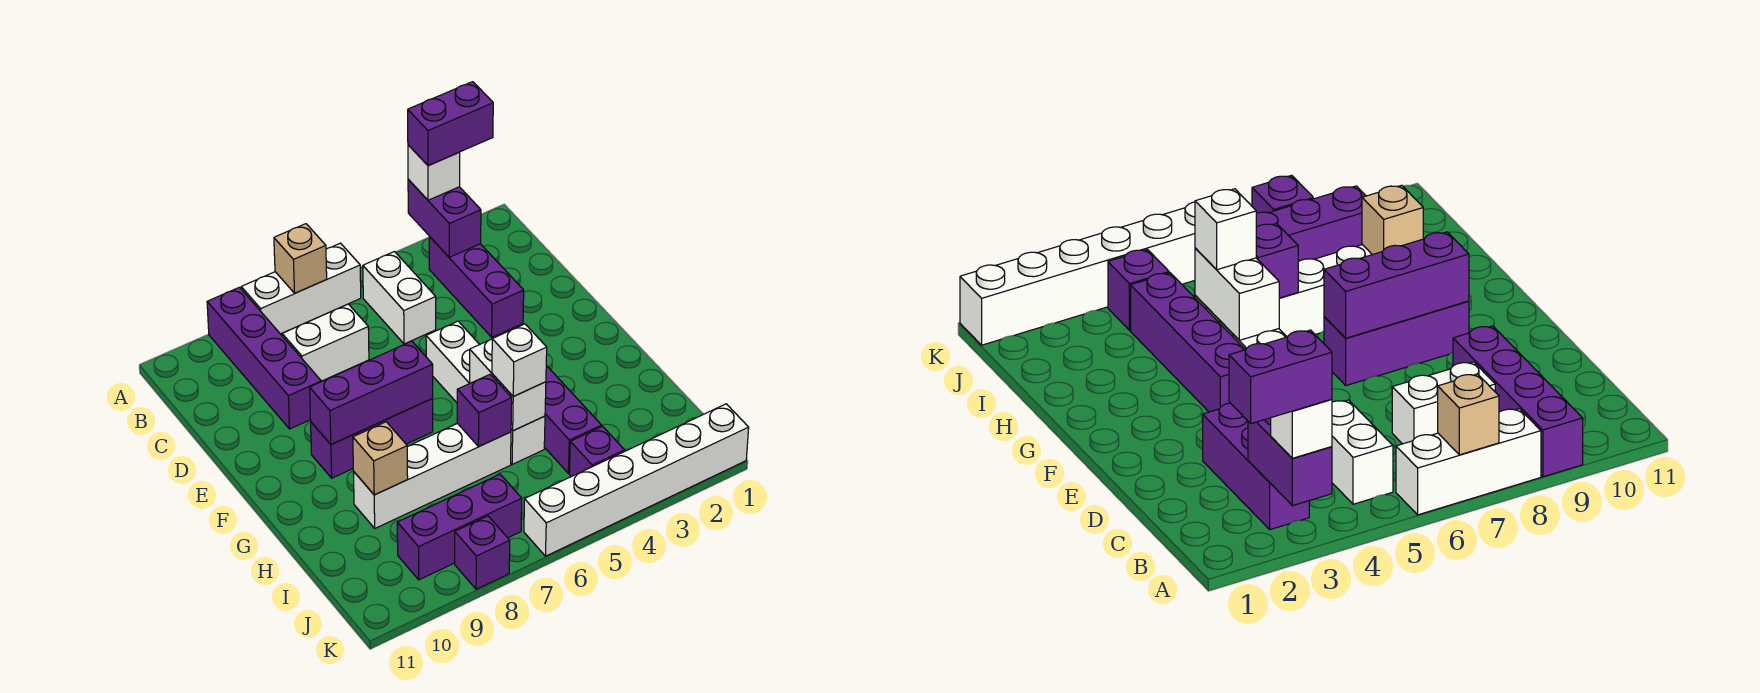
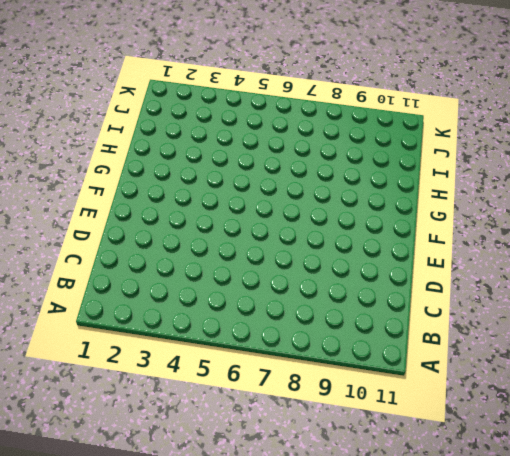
none -> white 1x3 brick [241,243,361,334]
none -> purple 1x4 brick [207,287,321,429]
none -> purple 1x3 brick [429,236,524,337]

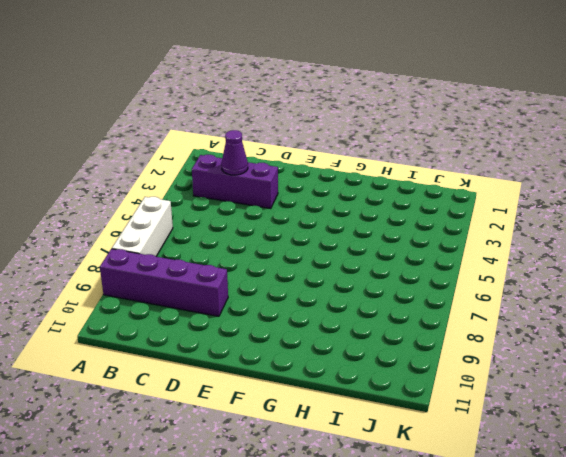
purple 1x1 cone [221,130,248,175] -> none
none -> white 1x2 brick [363,252,436,344]
none -> white 1x2 brick [282,304,369,381]
none -> white 1x4 brick [426,321,545,464]

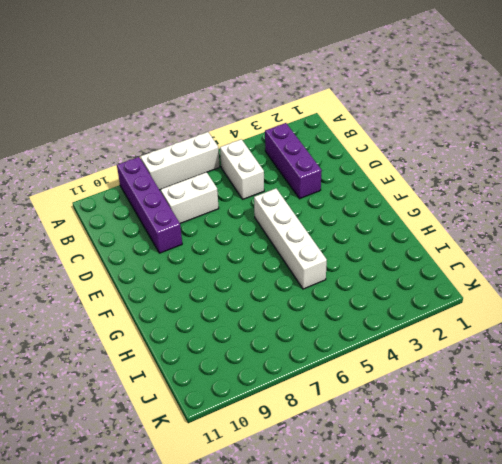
none -> purple 1x4 brick [544,366,602,473]
none -> purple 1x3 brick [311,399,433,478]
none -> white 1x4 brick [353,423,511,528]

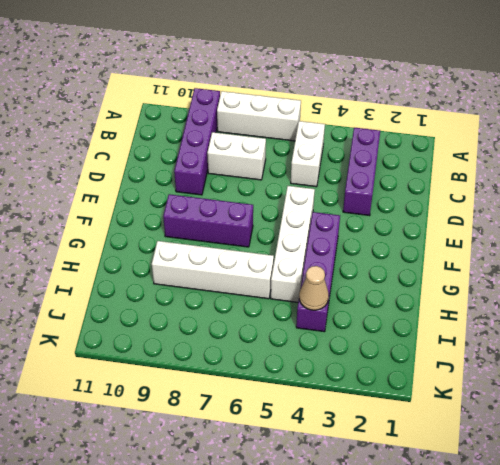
tan 1x1 cone [299,266,329,310] -> none
none -> purple 1x1 brick [569,426,624,477]
none -> purple 1x3 brick [397,474,522,580]
none -> white 1x6 brick [524,404,749,556]

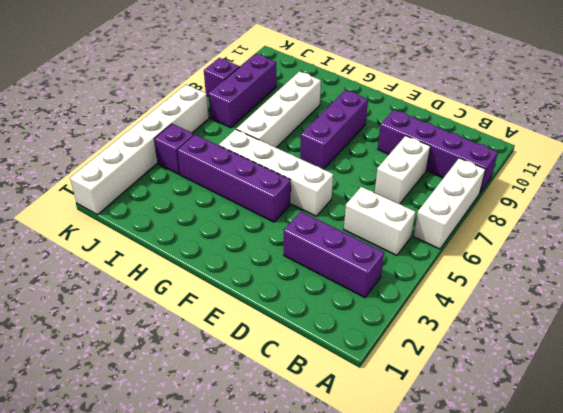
none -> purple 1x2 brick [408,180,481,257]
none -> tan 1x1 brick [274,224,327,293]
none -> purple 1x3 brick [310,341,433,444]

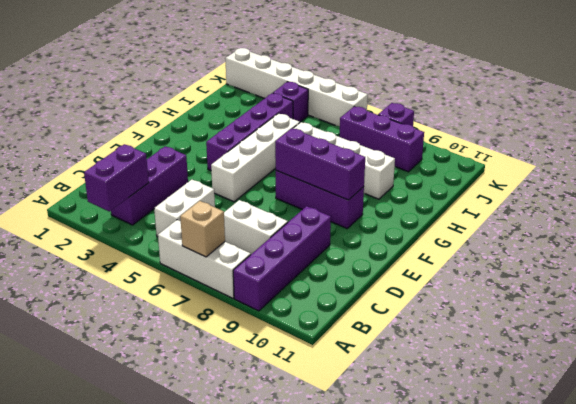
none -> white 1x2 brick [470,339,546,431]
none -> purple 1x1 brick [457,375,512,447]
none -> tan 1x1 brick [353,422,408,495]

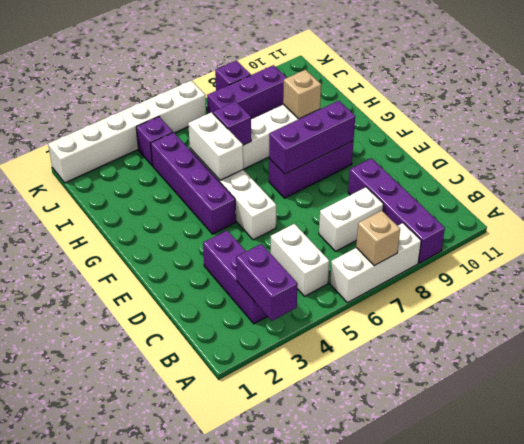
none -> white 1x1 brick [408,145,460,200]
none -> white 1x1 brick [492,324,547,396]
none -> purple 1x2 brick [408,82,493,166]

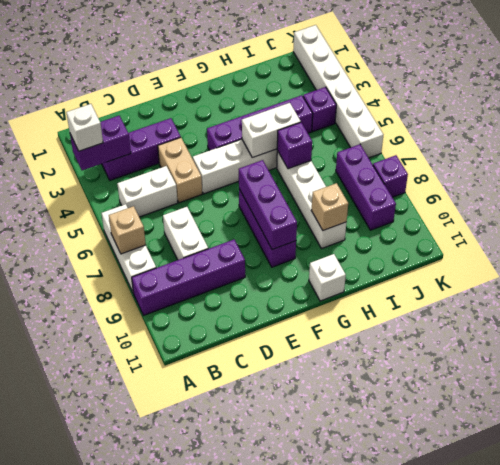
tan 1x2 brick [158,138,202,203] -> none
white 1x1 brick [309,254,346,301] -> white 1x1 brick moved to [492,324,547,396]
none -> purple 1x2 brick [408,82,493,166]

